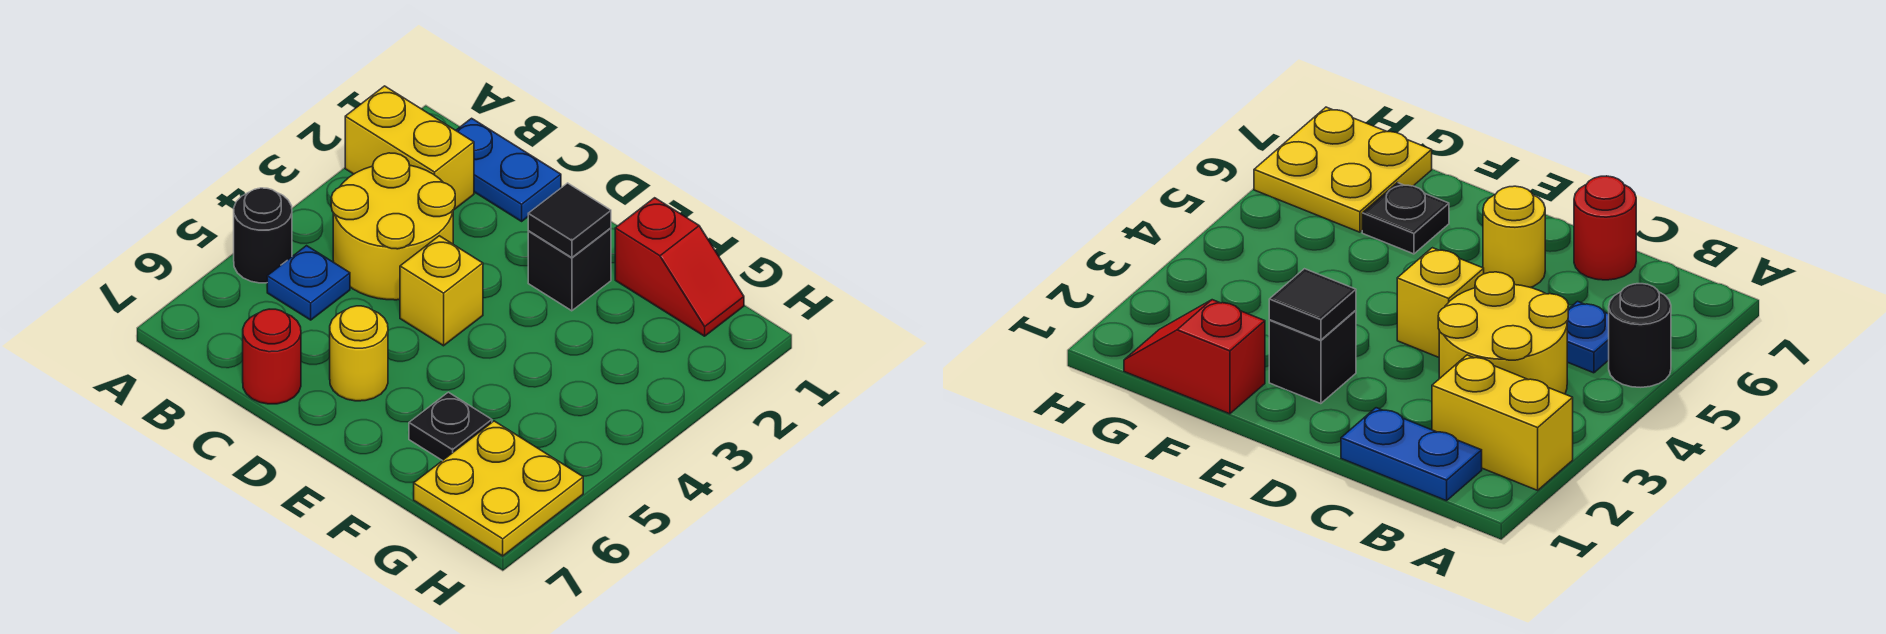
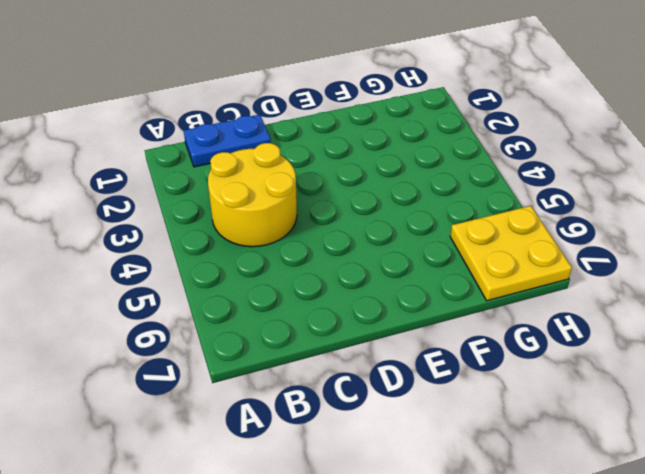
none -> yellow 1x2 brick [345,86,474,209]
none -> black 1x1 round brick [234,188,292,283]
none -> blue 1x1 plate [267,246,350,320]

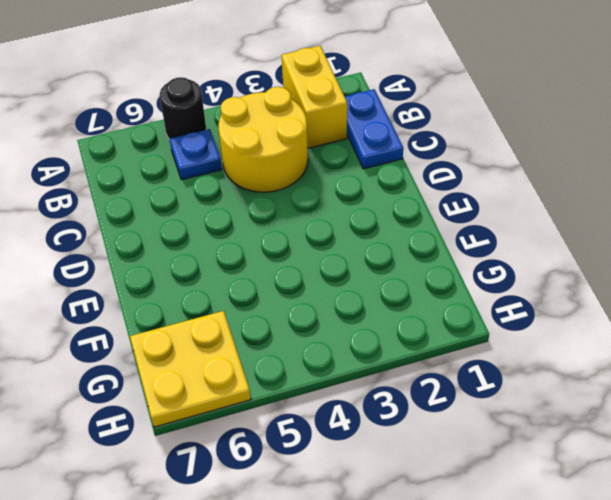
none -> red 1x1 round brick [243,309,301,404]
none -> yellow 1x1 brick [400,236,483,346]
none -> yellow 1x1 round brick [330,306,388,401]

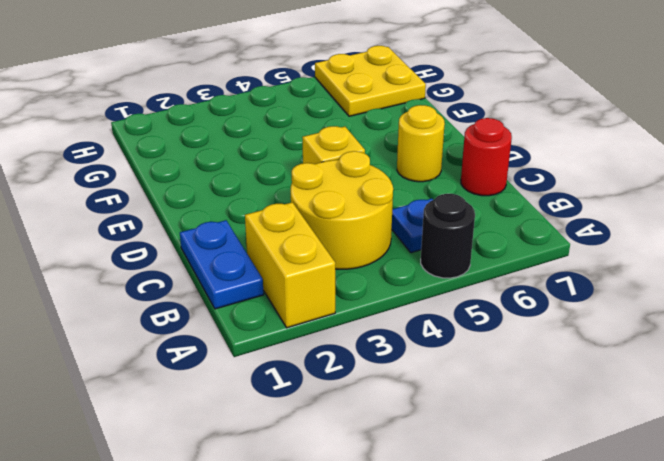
none -> black 1x1 brick [528,228,611,311]
none -> red 1x2 slope [615,198,744,336]
none -> black 1x1 plate [409,392,492,461]

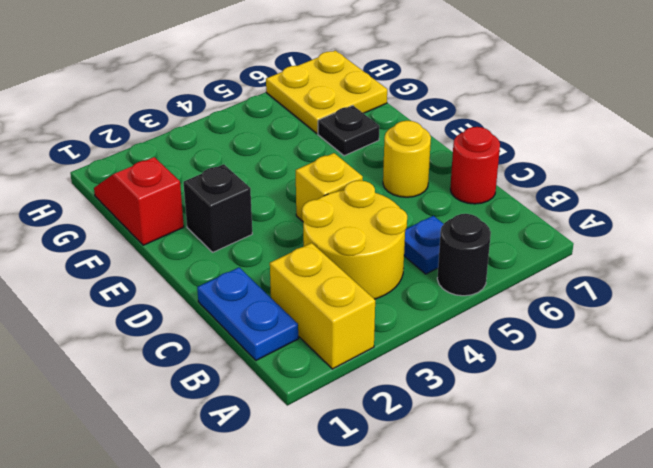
none -> black 1x1 tile [528,183,611,258]

